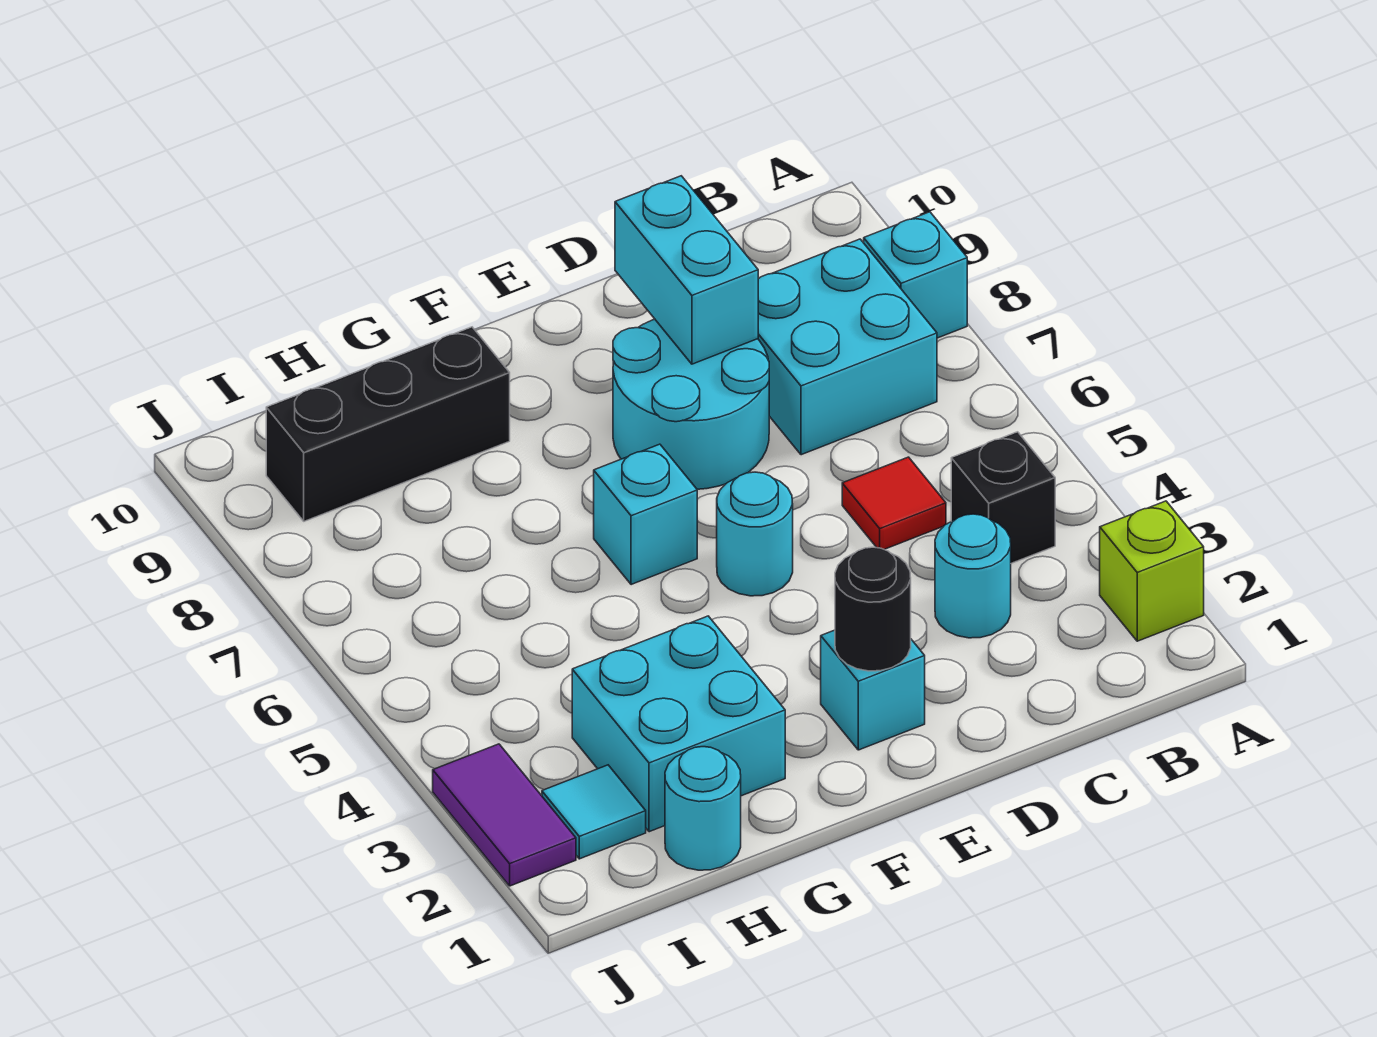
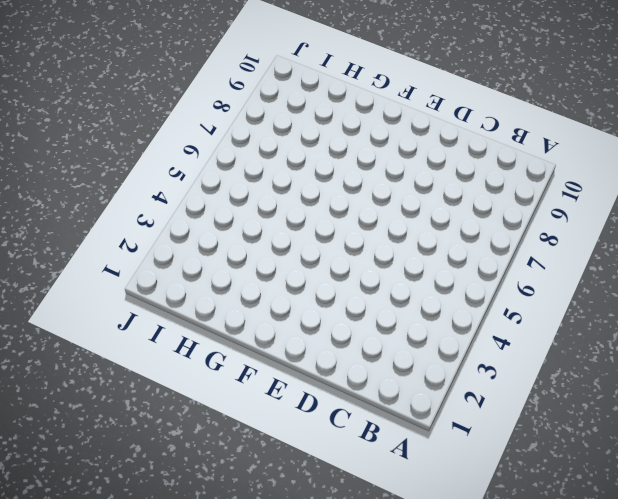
none -> lime 1x1 brick [1100,501,1204,641]
none -> cyan 1x1 brick [864,212,967,338]
none -> black 1x1 brick [951,432,1055,563]

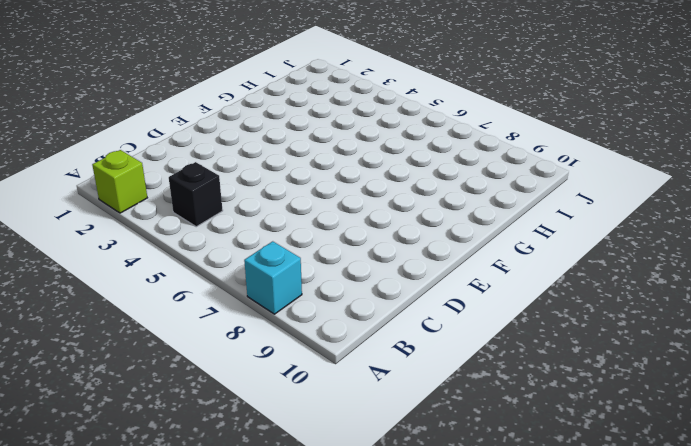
none -> cyan 2x2 brick [758,239,937,455]
none -> cyan 1x1 round brick [935,514,1011,638]
none -> red 1x1 tile [842,457,946,550]

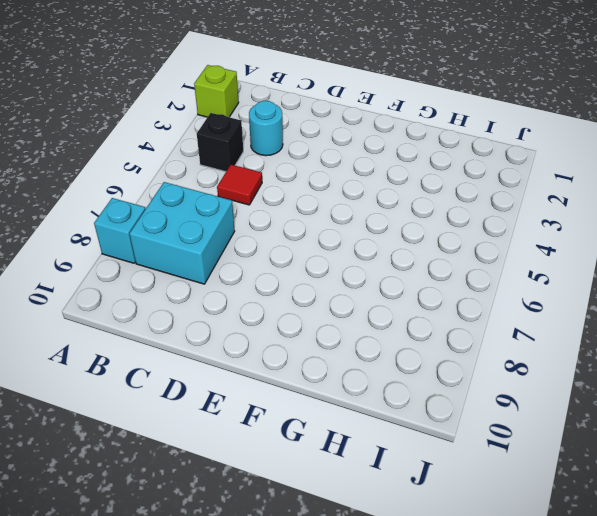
none -> cyan 2x2 round brick [613,319,769,489]
none -> cyan 1x1 brick [821,630,925,750]
none -> cyan 1x1 round brick [717,472,793,596]

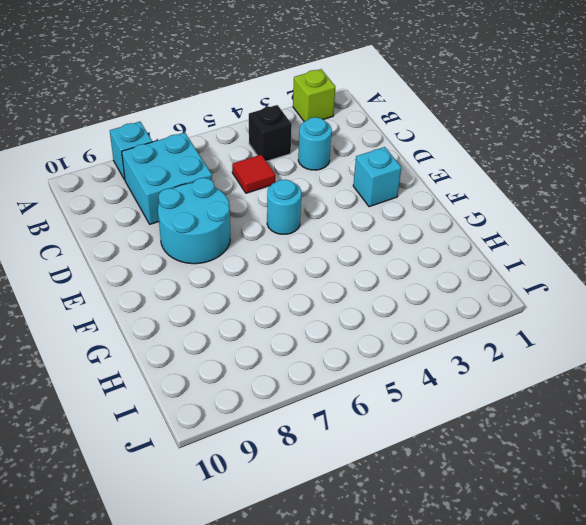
none -> cyan 1x1 brick [594,444,697,585]
none -> cyan 2x2 brick [572,616,785,832]
none -> black 1x3 brick [266,327,510,521]

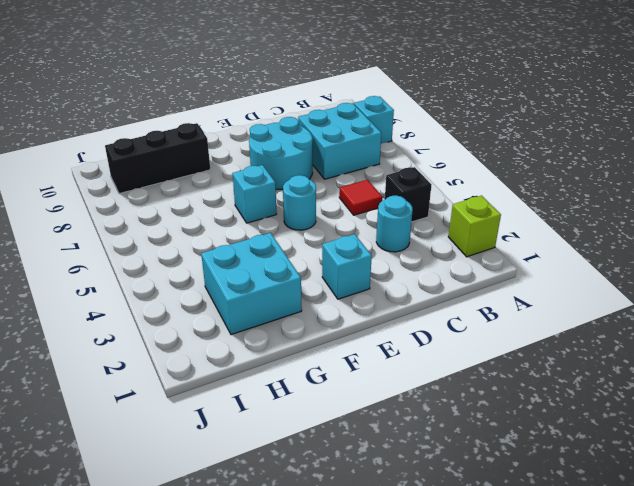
none -> cyan 1x1 round brick [665,747,741,870]
none -> cyan 1x1 tile [542,765,646,859]
none -> purple 1x2 tile [433,744,576,886]

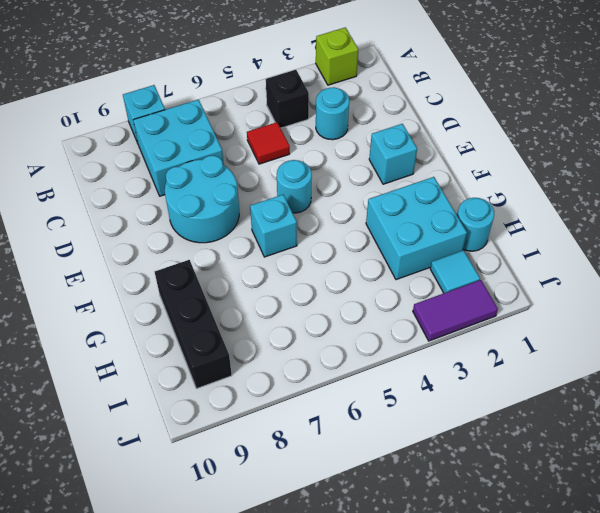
none -> cyan 1x2 brick [615,176,758,364]
none -> black 1x1 round brick [835,547,911,671]

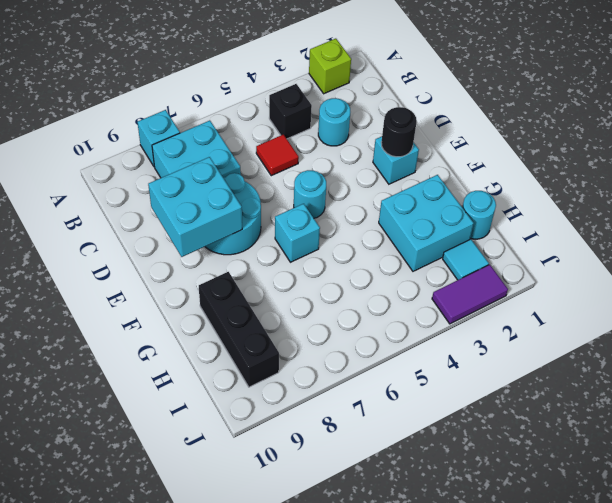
cyan 2x2 brick [148,157,242,257] -> cyan 1x2 brick [615,176,758,364]

